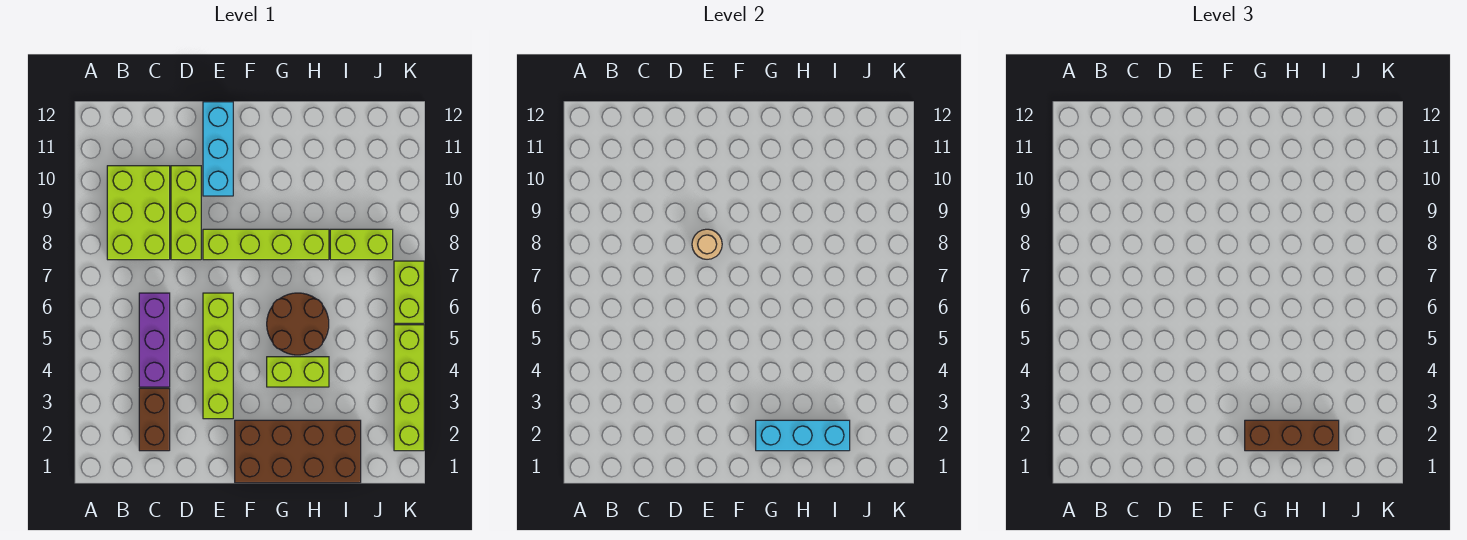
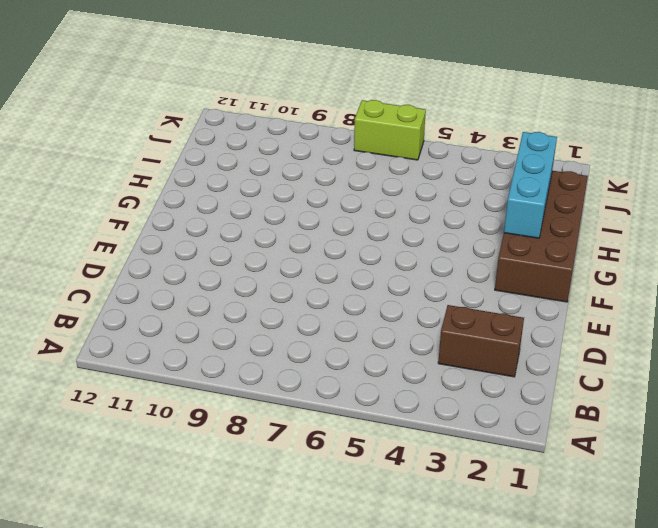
none -> lime 2x3 brick [107,166,170,260]
none -> purple 1x3 brick [139,293,170,387]
none -> lime 1x3 brick [171,166,201,260]

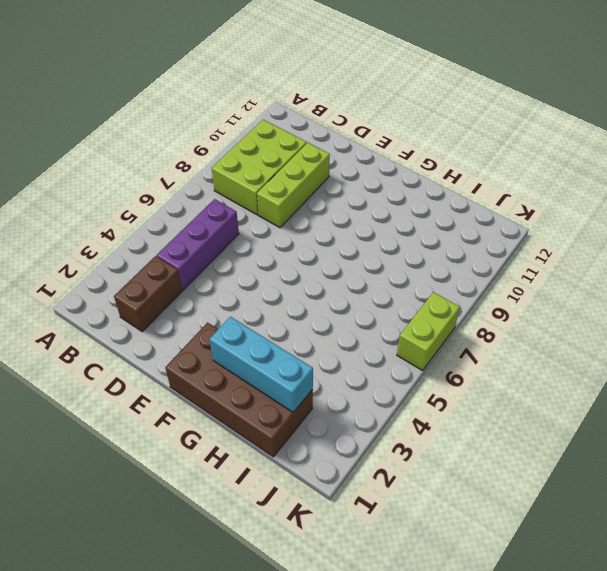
none -> lime 1x4 brick [203,293,233,419]
none -> lime 1x4 brick [203,229,329,260]
none -> cyan 1x3 brick [203,102,233,196]

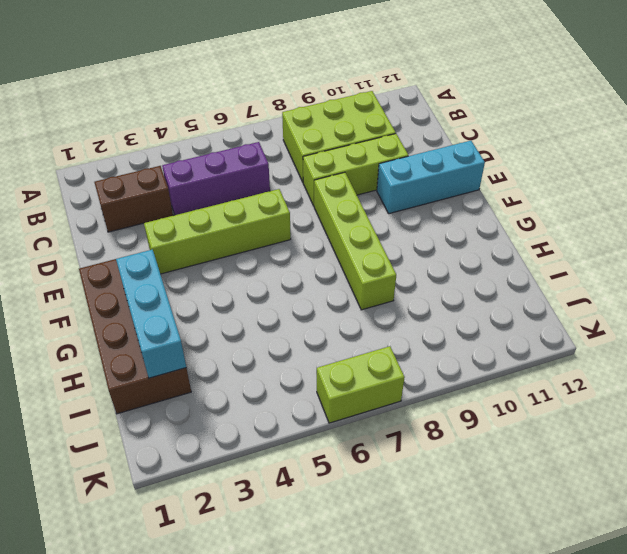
none -> lime 1x2 brick [267,357,329,387]
none -> brown 2x2 round brick [267,293,329,355]
none -> lime 1x2 brick [330,229,393,260]

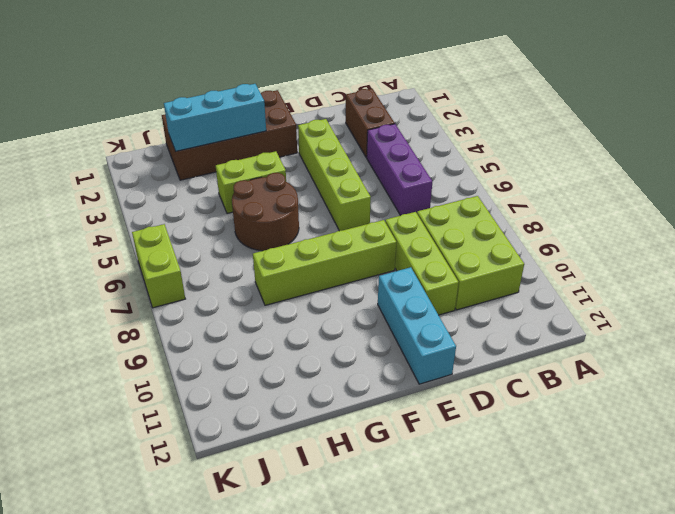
none -> lime 1x2 brick [330,229,393,260]
none -> lime 1x4 brick [394,325,424,451]
none -> tan 1x1 round brick [692,229,722,259]

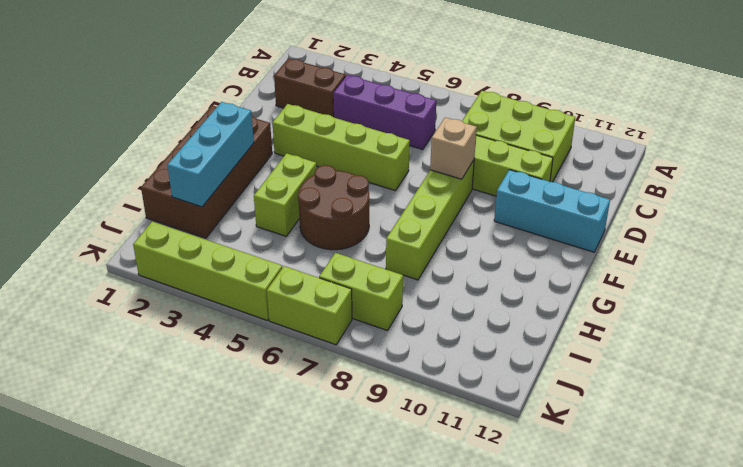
tan 1x1 brick [430,118,477,179] -> tan 1x1 round brick [692,229,722,259]
lime 1x2 brick [319,253,403,331] -> lime 1x2 brick turned to [330,229,393,260]
none -> brown 1x3 brick [1245,420,1339,451]

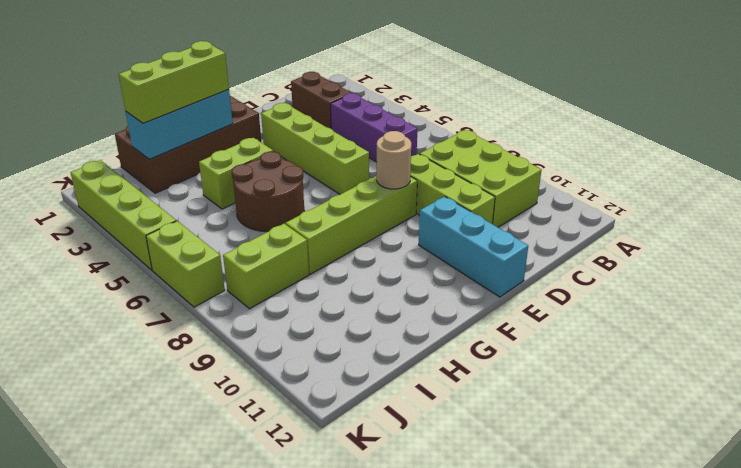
lime 1x3 brick [119,41,229,123] -> brown 1x3 brick [1245,420,1339,451]

